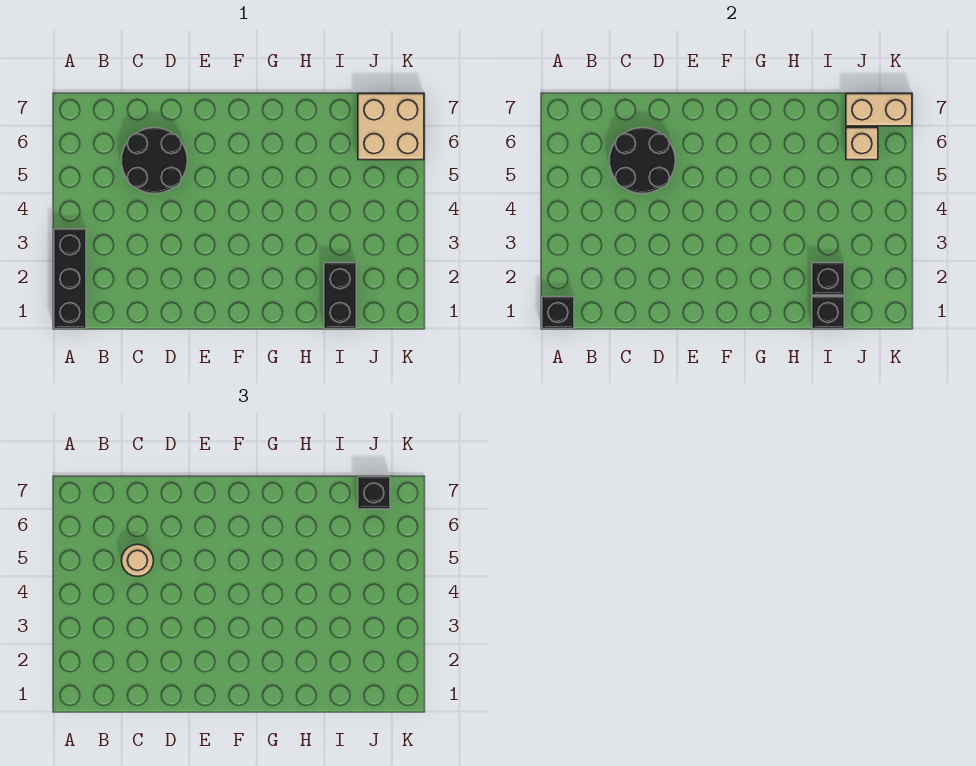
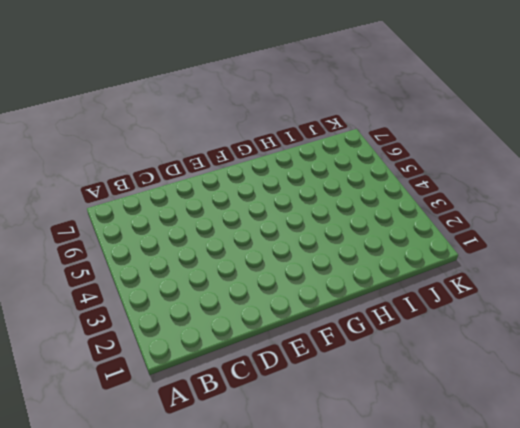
none -> black 1x3 brick [54,229,86,329]
none -> black 2x2 round brick [121,128,187,194]
none -> black 1x2 brick [324,263,356,329]

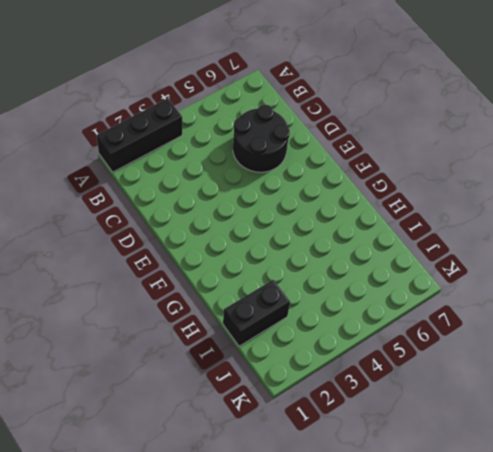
none -> tan 2x2 brick [358,94,424,160]
none -> black 1x1 brick [542,297,574,329]
none -> black 2x2 round brick [609,128,675,194]

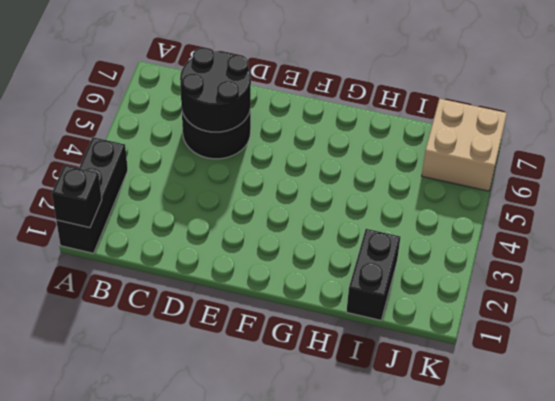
none -> black 1x1 brick [812,297,844,329]
none -> black 1x1 brick [812,263,844,295]
none -> tan 1x1 brick [846,128,878,160]

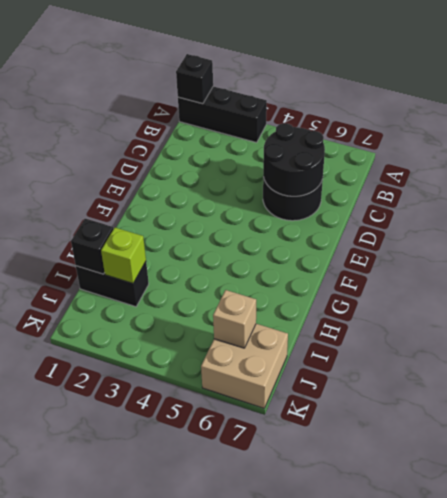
lime 1x1 brick [101,228,146,283] -> black 1x1 brick [812,263,844,295]
none -> tan 1x2 brick [846,94,912,126]
none -> tan 1x1 round brick [121,544,154,576]
none -> black 1x1 brick [358,477,390,509]

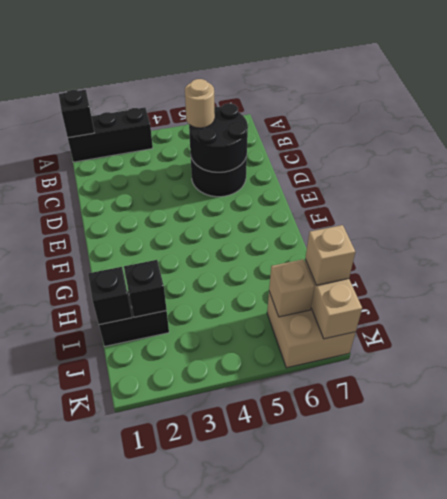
tan 1x1 brick [305,225,355,285] -> black 1x1 brick [358,477,390,509]

